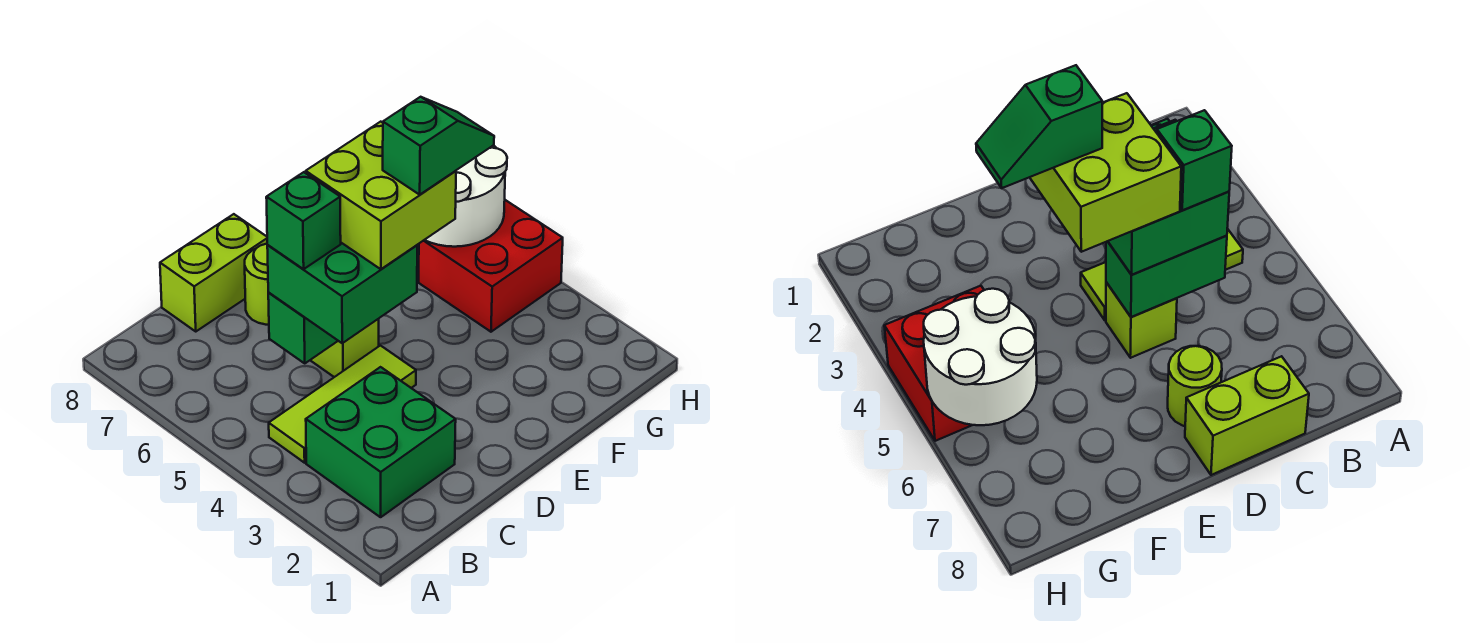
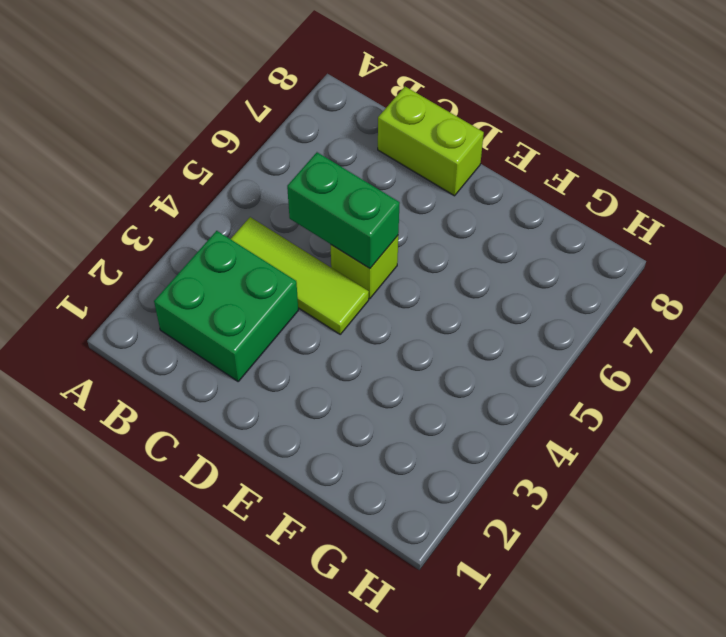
none -> lime 1x1 round brick [245,244,269,325]
none -> red 2x2 brick [419,200,563,332]
none -> white 2x2 round brick [425,145,507,247]

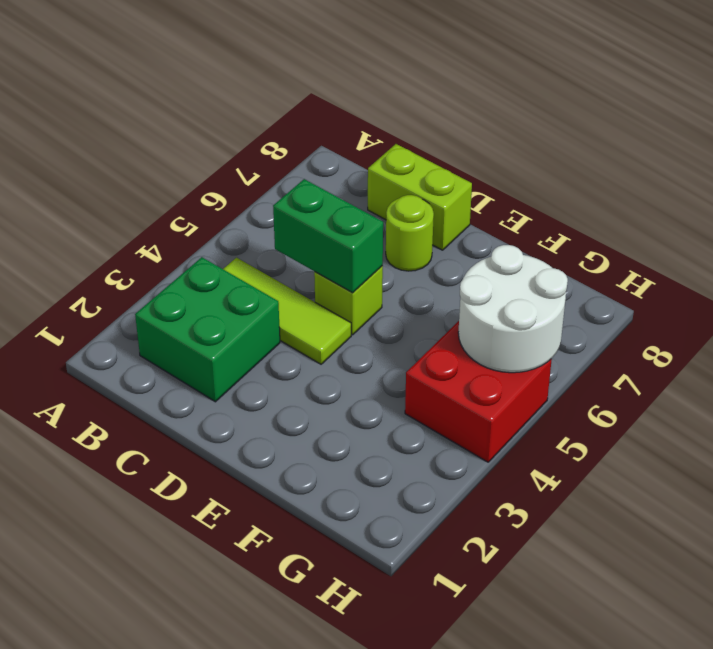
none -> green 2x2 brick [267,243,417,343]
none -> green 1x1 brick [266,172,341,269]
none -> lime 2x2 brick [306,122,456,269]

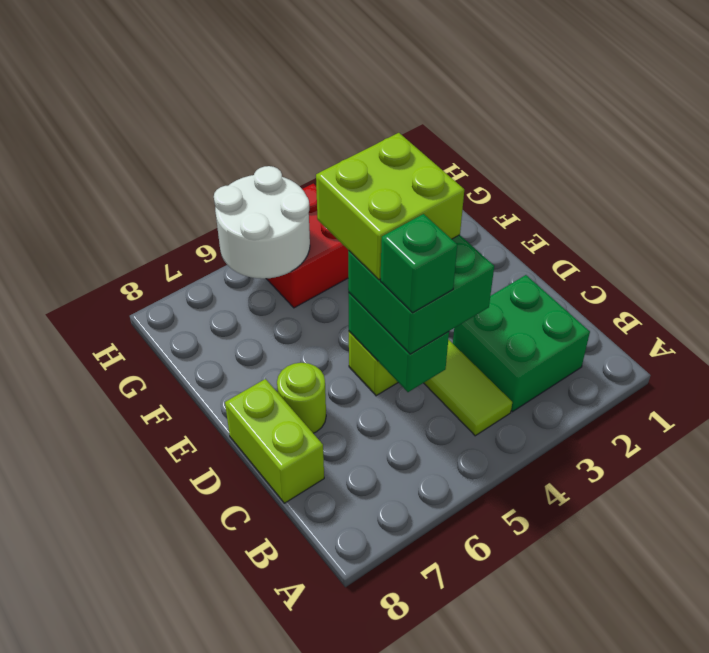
none -> green 1x2 slope [383,97,494,195]

